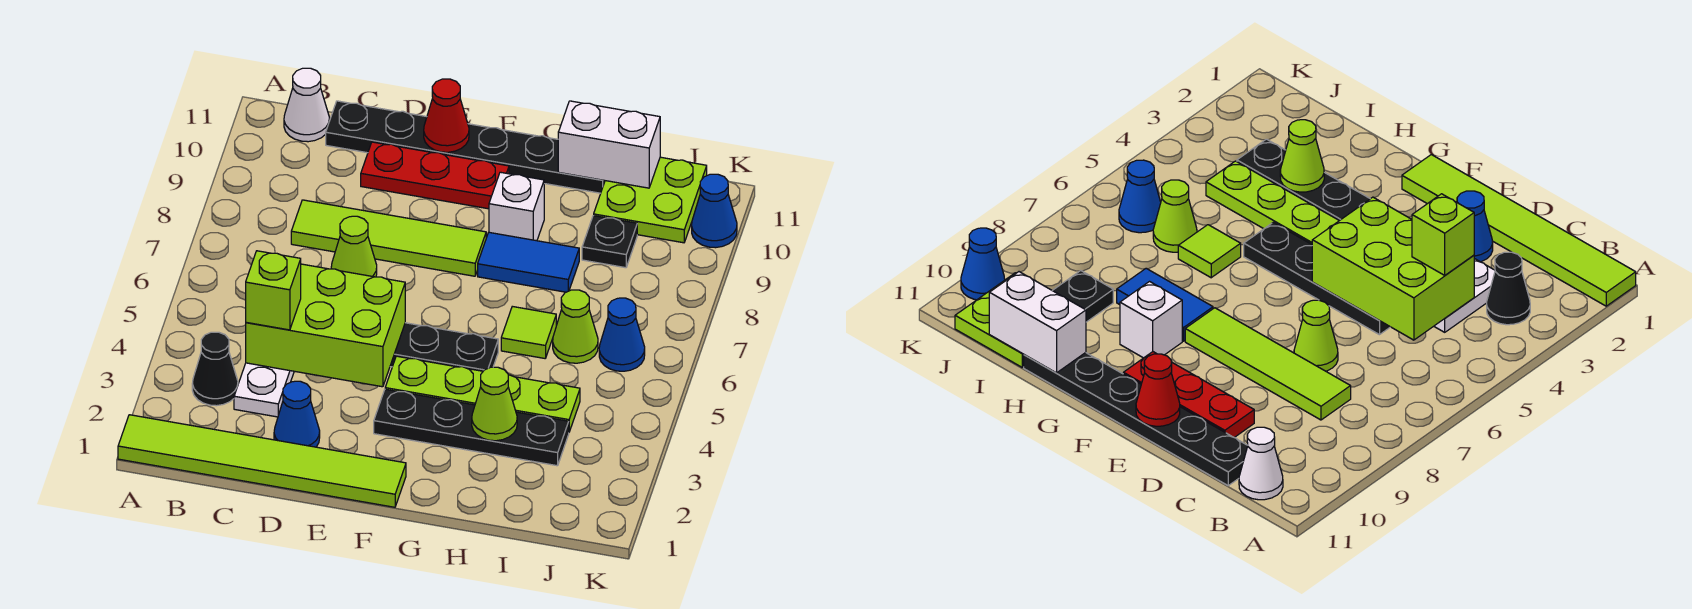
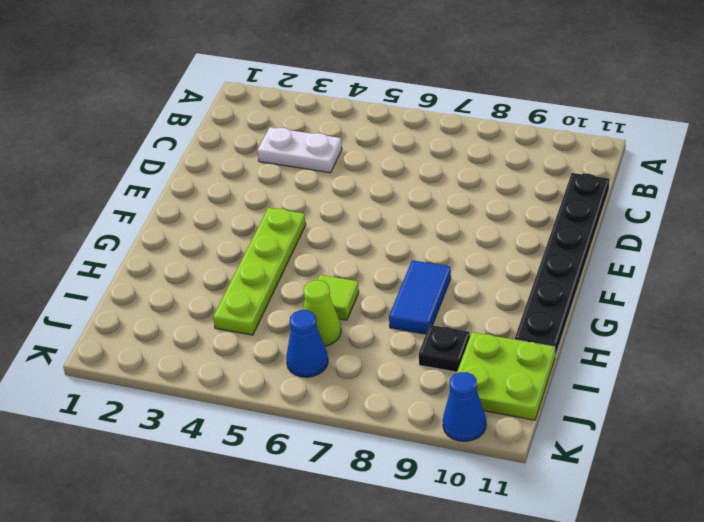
none -> lime 1x6 tile [118,415,406,507]
none -> black 1x1 cone [192,332,238,406]
none -> white 1x1 cone [284,68,329,142]

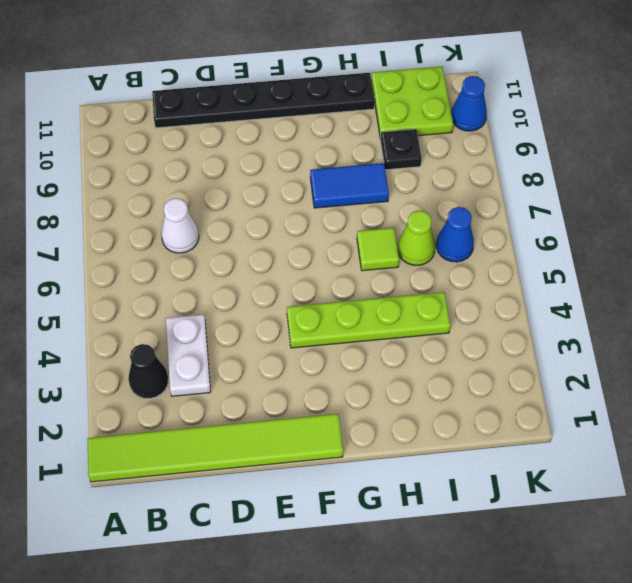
white 1x1 cone [161,198,199,253] -> white 1x1 cone moved to [284,68,329,142]
none -> lime 1x4 tile [291,200,486,276]
none -> blue 1x1 cone [274,381,320,447]
none -> black 1x4 plate [390,323,498,371]

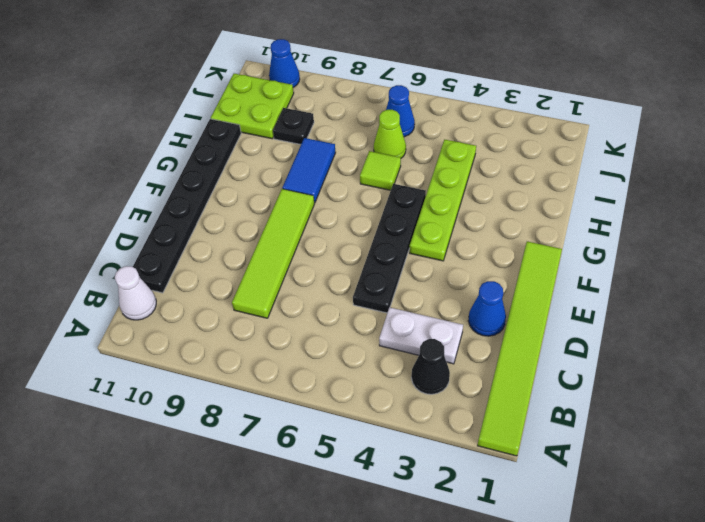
none -> lime 1x1 cone [331,216,377,277]
none -> red 1x3 plate [361,142,509,209]
none -> black 1x4 plate [374,389,569,466]

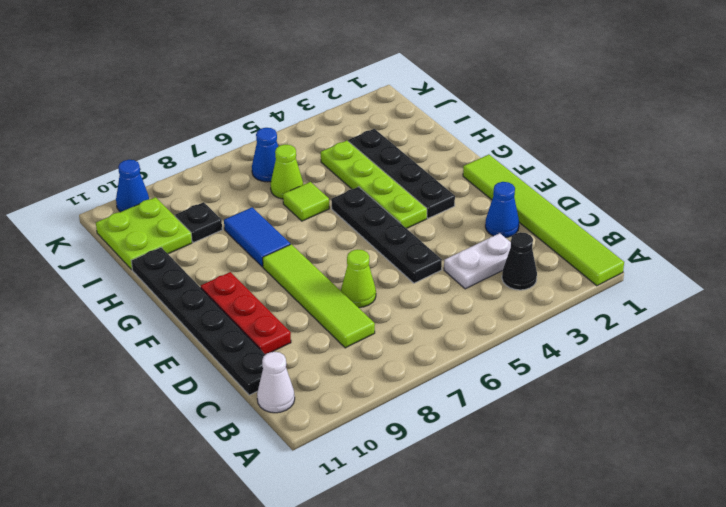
none -> white 1x1 brick [489,172,544,241]
none -> lime 2x3 brick [246,264,405,387]
none -> red 1x1 cone [424,79,469,152]

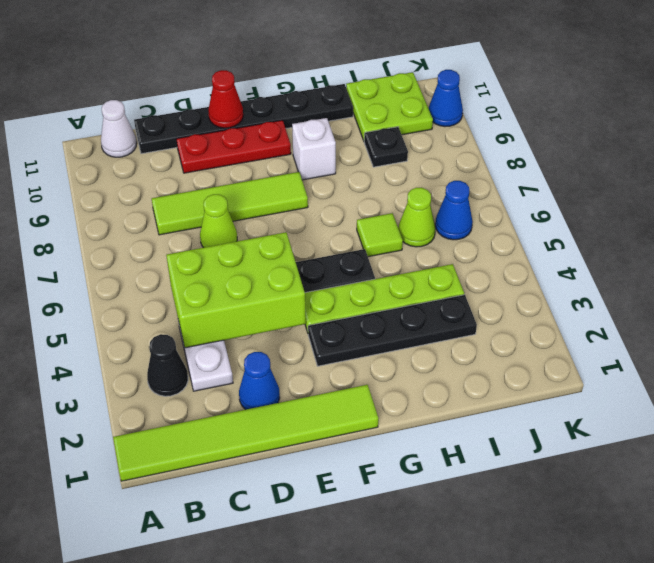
none -> blue 1x2 tile [478,232,579,292]
none -> lime 1x1 cone [472,367,517,441]
none -> white 1x2 brick [558,101,660,188]

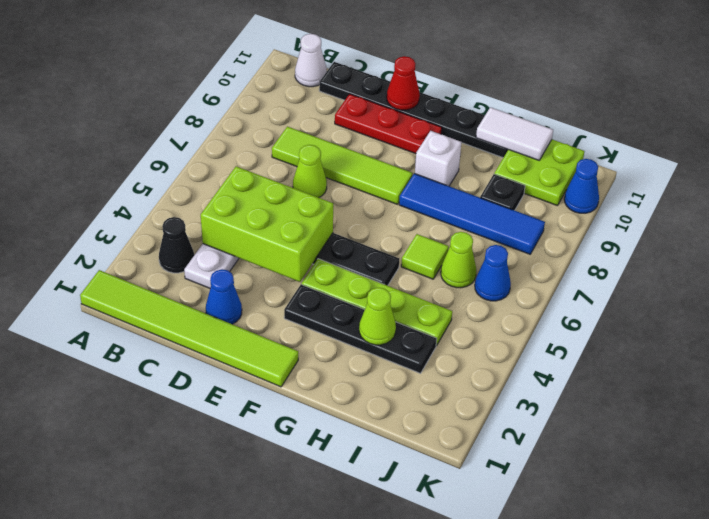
blue 1x4 tile [399,173,545,254] -> blue 1x2 tile [478,232,579,292]
white 1x2 tile [476,107,553,160] -> white 1x2 brick [558,101,660,188]
none -> lime 1x1 brick [246,251,301,330]

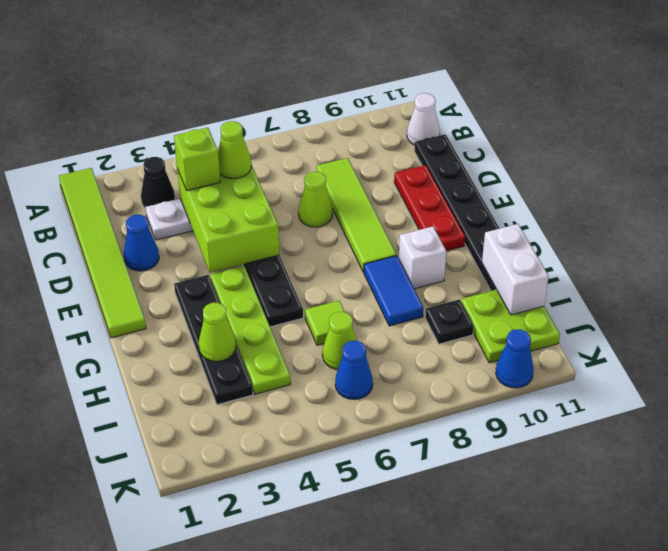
lime 1x1 cone [218,121,251,179] -> none
none -> red 1x1 cone [424,79,469,152]

